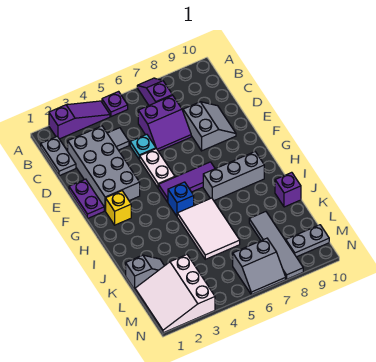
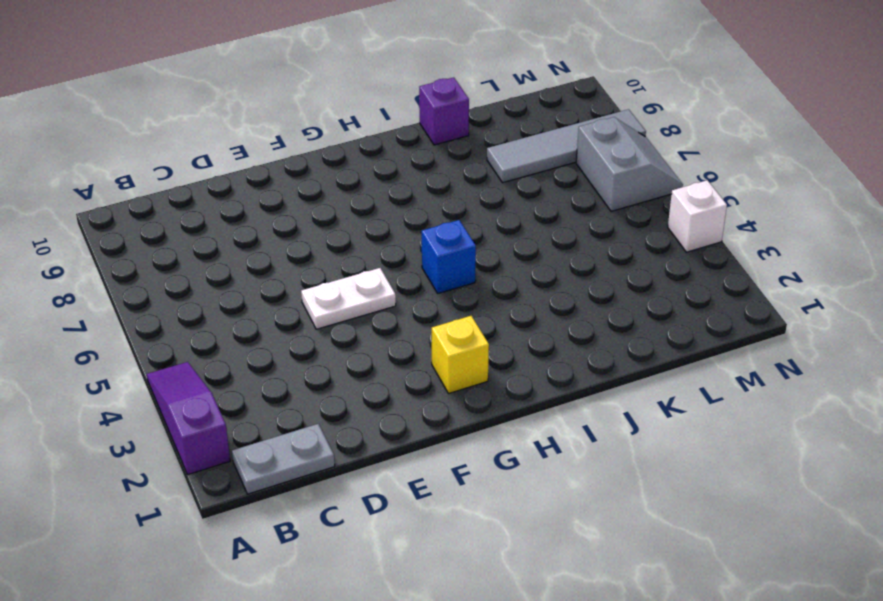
white 1x1 brick [668,180,727,252] -> none
none -> purple 1x1 plate [102,92,128,117]
none -> purple 1x2 slope [137,78,172,105]
none -> grey 2x4 brick [68,126,140,211]

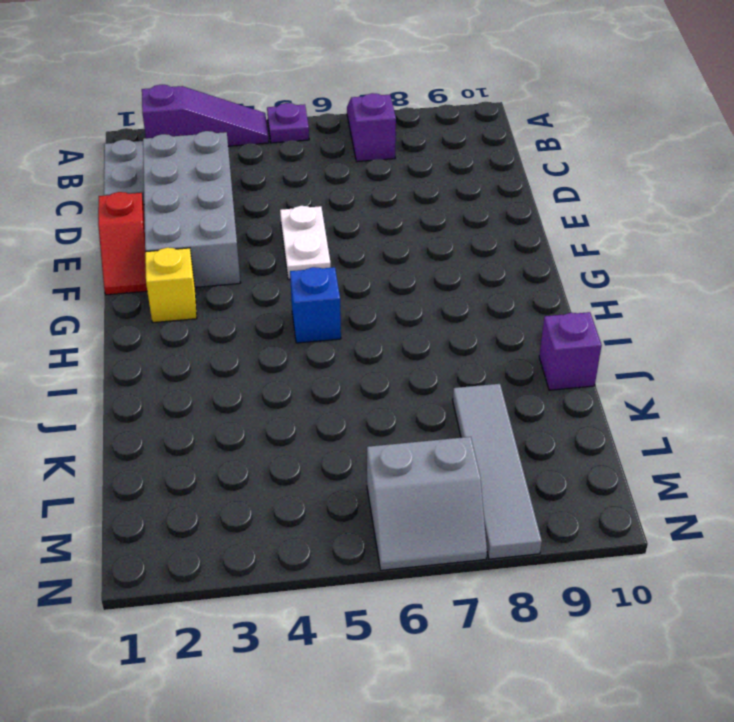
red 1x2 slope [98,192,147,295] -> purple 1x2 plate [69,179,104,219]
none -> grey 1x1 tile [107,128,129,150]
none -> purple 2x2 slope [138,95,191,151]
none -> cyan 1x1 plate [130,134,156,159]

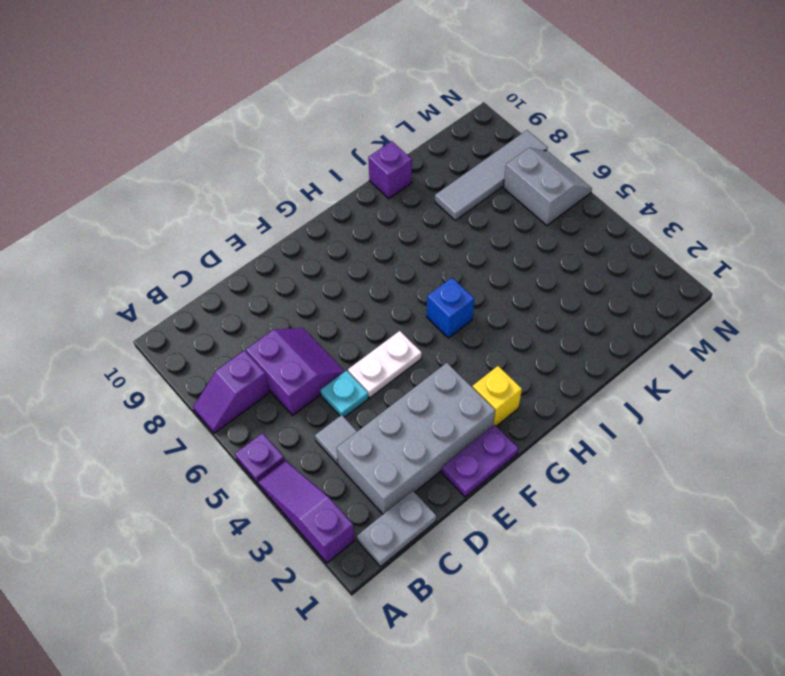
none -> grey 2x2 slope [183,102,236,151]
none -> purple 1x3 tile [159,162,215,202]
none -> grey 1x3 brick [203,152,264,201]

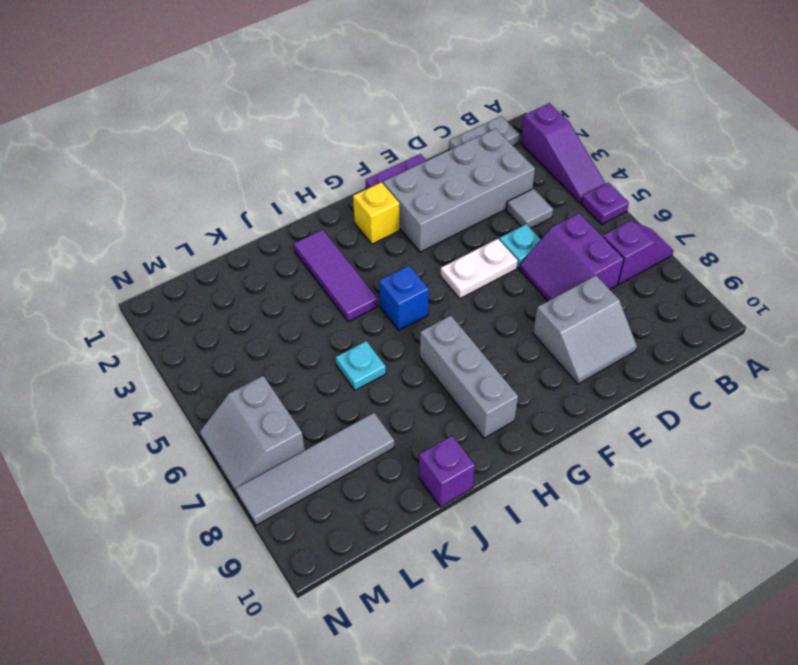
purple 1x3 tile [294,230,378,322] -> purple 1x3 tile moved to [159,162,215,202]
cyan 1x1 plate [336,341,386,390] -> white 2x3 tile [177,198,240,259]
none -> grey 1x2 slope [126,255,164,290]
none -> white 3x3 slope [135,255,215,333]
none -> grey 1x2 plate [286,225,329,257]

